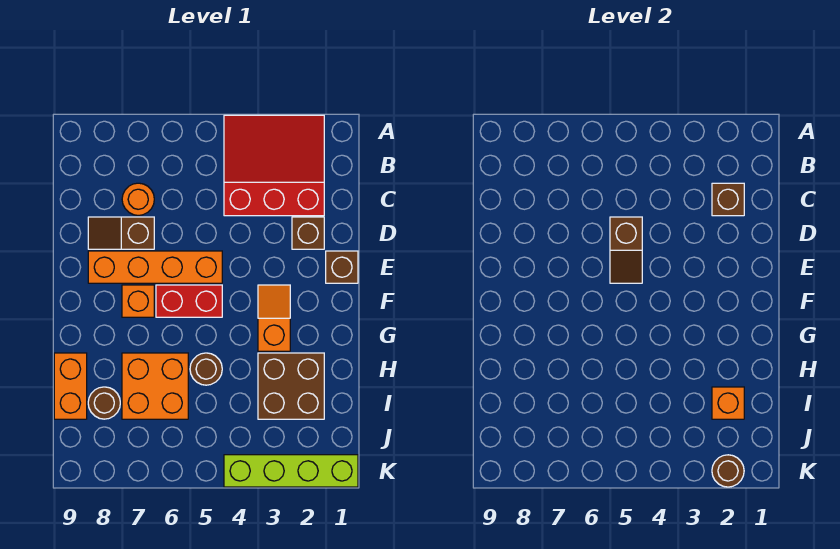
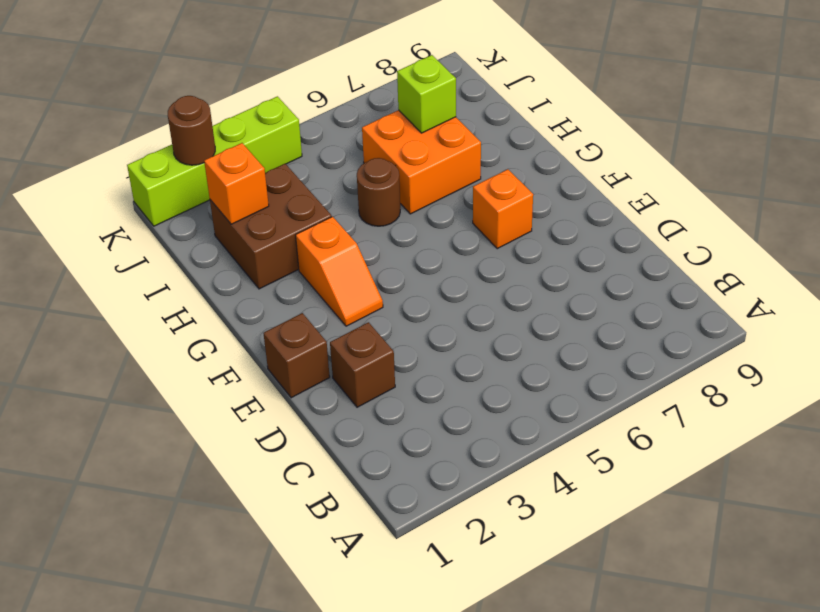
lime 1x1 brick [397,55,456,133] -> none
none -> red 3x3 slope [224,115,324,216]
none -> orange 1x1 round brick [122,183,154,215]
none -> brown 1x2 slope [88,217,154,249]

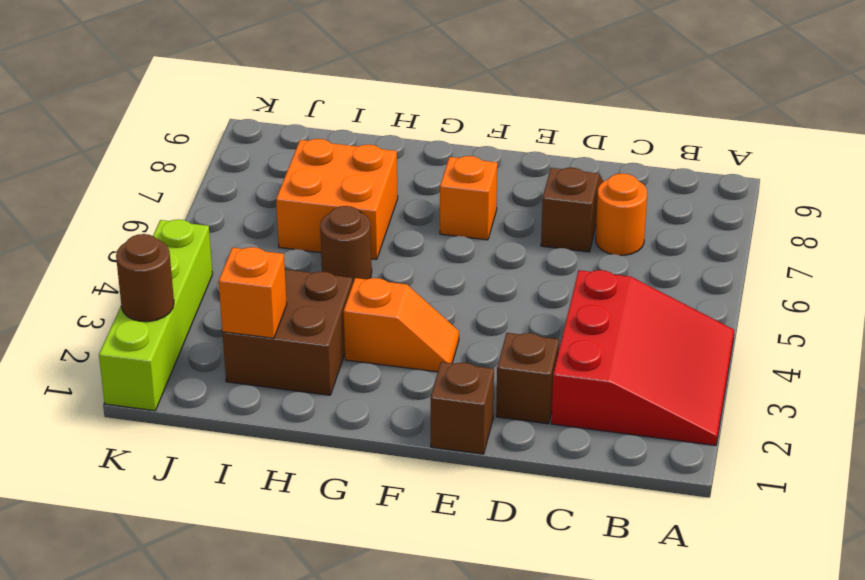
none -> orange 1x4 brick [88,251,222,283]
none -> red 1x2 brick [156,285,222,317]
none -> orange 1x2 brick [54,353,87,419]

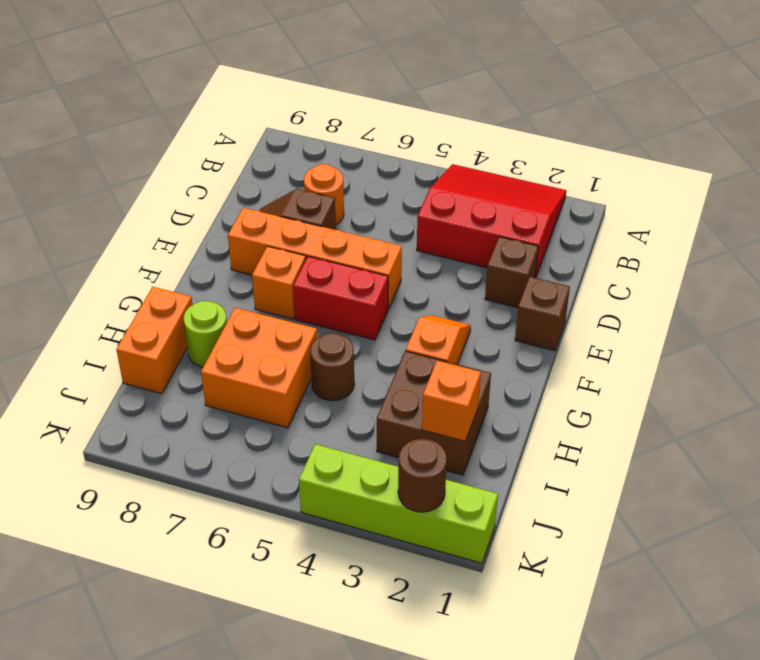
lime 1x1 round brick [184,301,227,367] -> none
none -> brown 1x1 round brick [88,387,120,419]
none -> brown 1x1 brick [712,183,744,216]
none -> brown 1x2 slope [610,217,642,283]

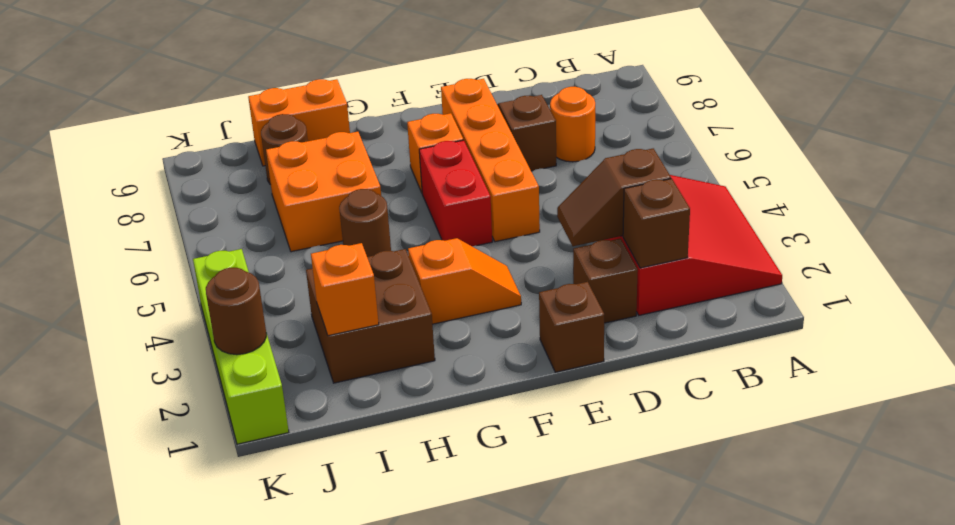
brown 1x2 slope [557,148,671,246] -> brown 1x2 slope moved to [610,217,642,283]

